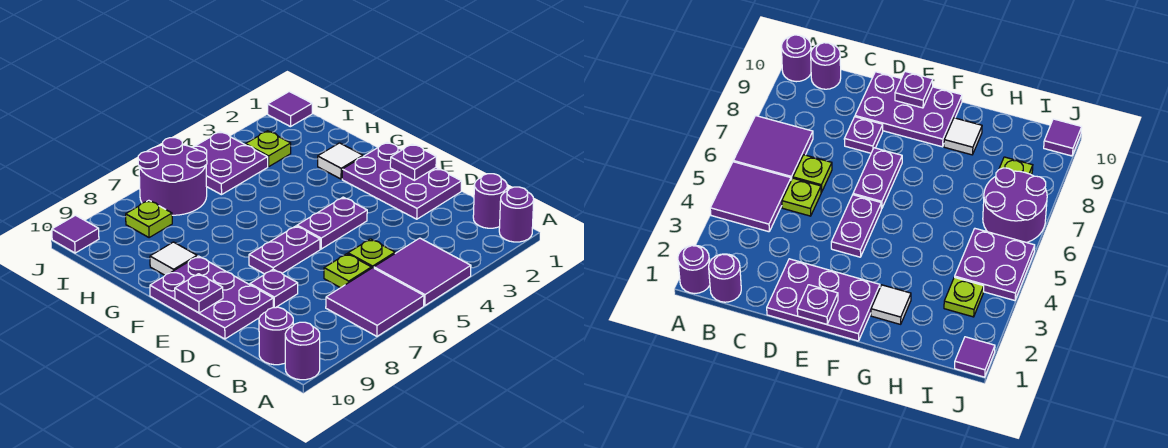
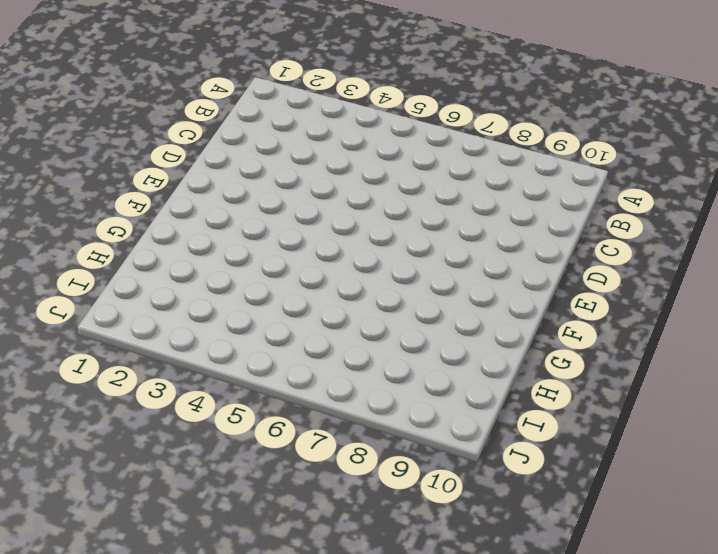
none -> purple 1x1 round brick [499,187,534,242]
none -> purple 2x2 tile [374,238,471,305]
none -> purple 2x2 tile [326,268,424,336]

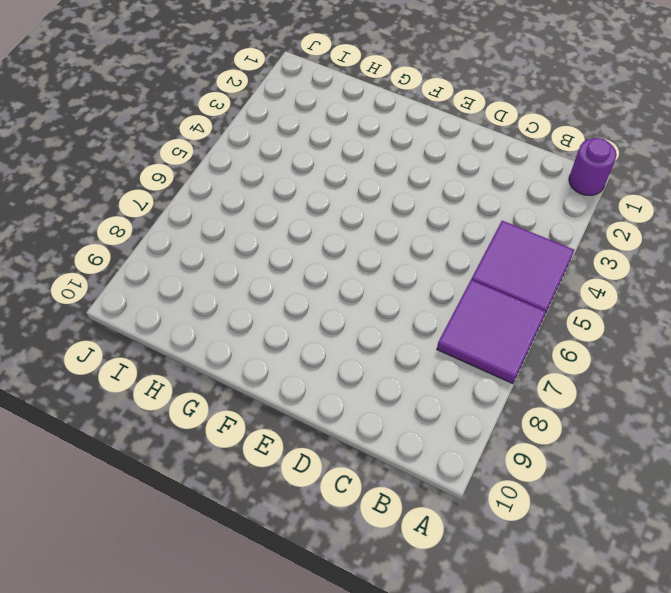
none -> purple 1x1 round brick [285,322,320,380]
none -> purple 1x1 round brick [473,174,507,228]
none -> purple 1x1 round brick [259,307,293,365]

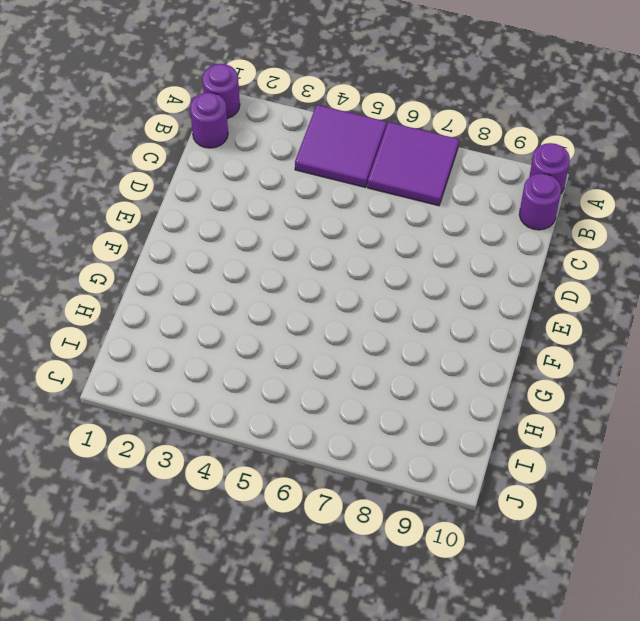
none -> lime 1x1 plate [348,239,395,268]
none -> lime 1x1 plate [324,254,371,288]
none -> purple 2x3 plate [342,142,462,219]

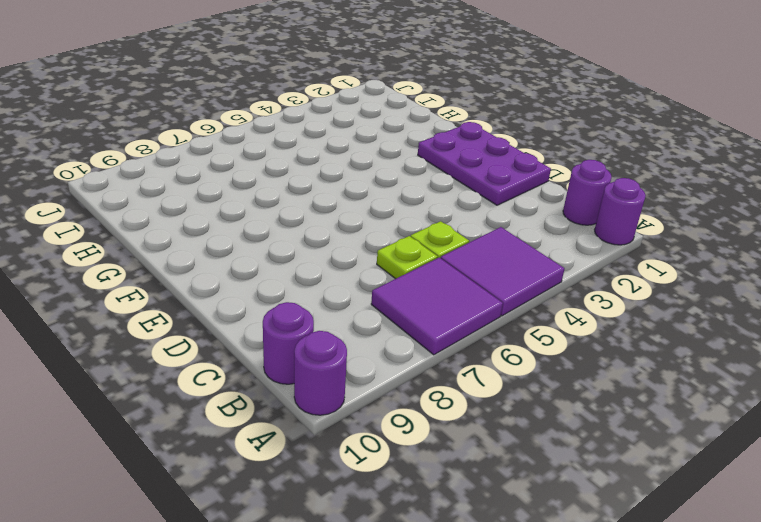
none -> purple 1x1 plate [250,269,298,308]
none -> purple 2x3 plate [150,256,273,339]
none -> purple 1x2 plate [297,197,367,249]

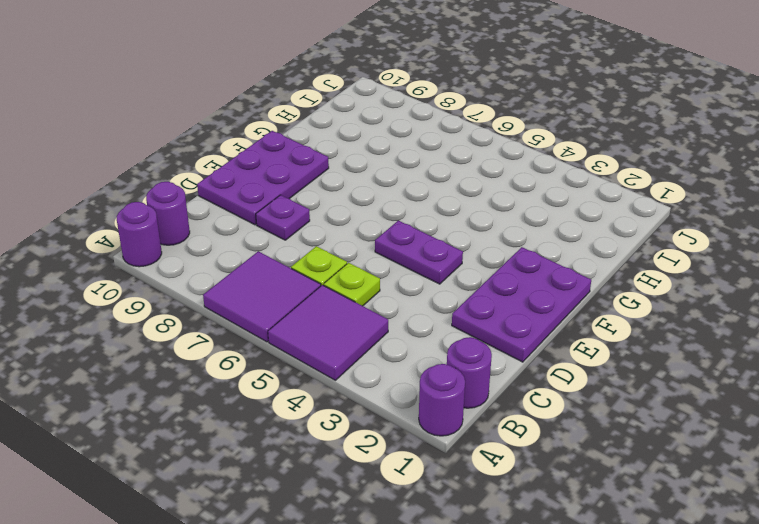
none -> purple 1x2 plate [249,226,320,274]
none -> white 1x1 tile [318,143,363,179]
none -> white 1x1 tile [150,242,197,275]

